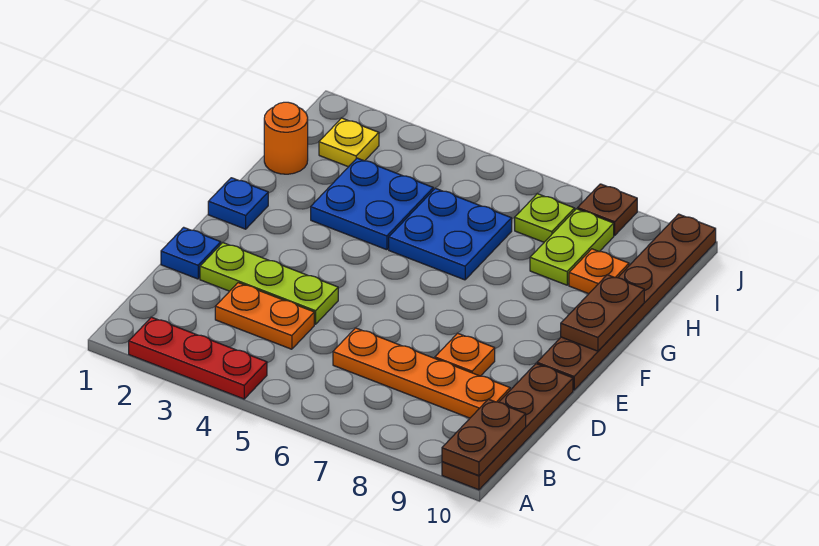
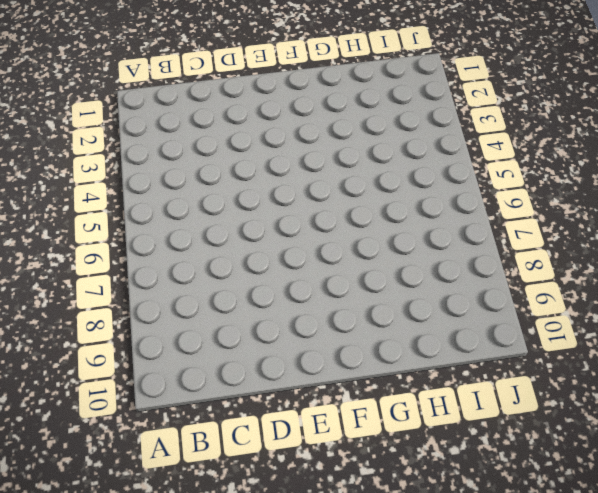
none -> red 1x3 plate [129,317,267,399]
none -> brown 1x4 plate [442,364,573,490]
none -> orange 1x2 plate [215,283,314,349]

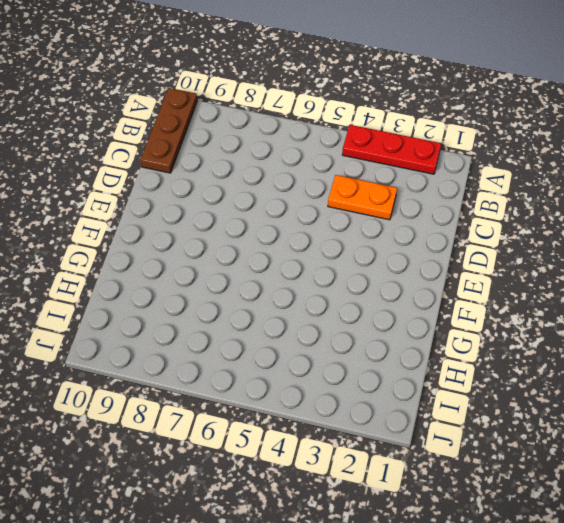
brown 1x3 plate [140,88,197,173] -> brown 1x4 plate [442,364,573,490]
none -> orange 1x4 plate [333,328,510,418]
none -> blue 1x1 plate [161,227,221,279]
none -> lime 1x3 plate [200,243,338,324]

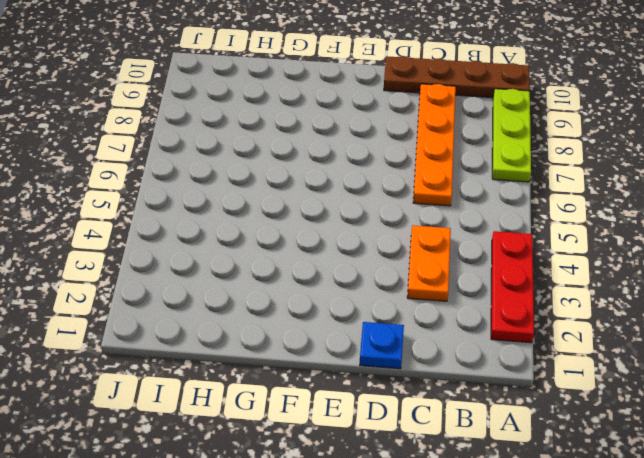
lime 1x3 plate [492,89,531,182] -> lime 1x3 plate moved to [200,243,338,324]
none -> orange 1x1 plate [435,333,495,376]
none -> brown 1x6 plate [537,214,716,390]
none -> blue 1x1 plate [208,178,268,229]

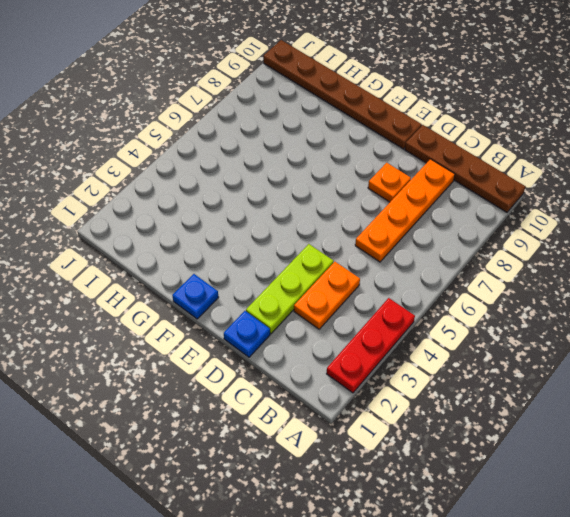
none -> blue 2x2 plate [311,158,433,250]
none -> blue 2x2 plate [389,188,512,280]
none -> orange 1x1 round brick [264,102,308,174]

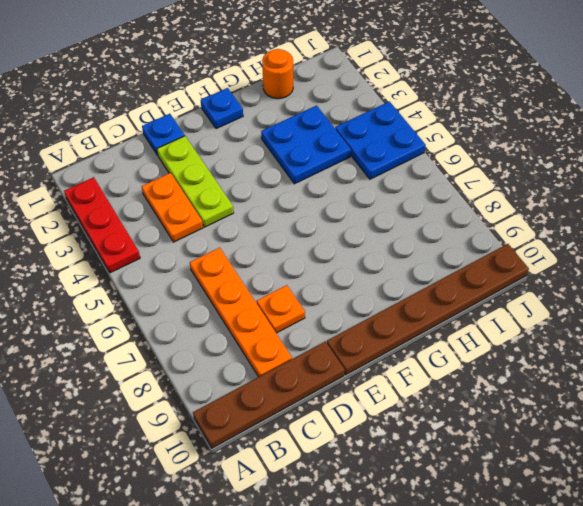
blue 2x2 plate [335,101,426,179] -> blue 2x2 plate moved to [389,188,512,280]
none -> lime 1x2 plate [530,209,614,285]
none -> orange 1x1 plate [569,249,629,294]
none -> yellow 1x1 plate [319,118,379,167]

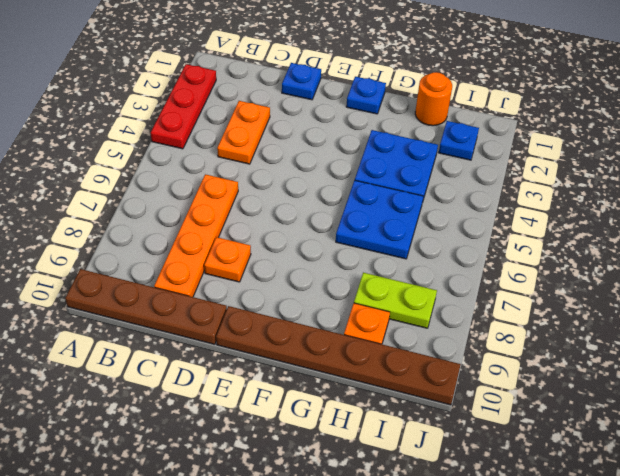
blue 1x1 plate [439,121,479,160] -> yellow 1x1 plate [319,118,379,167]
none -> lime 1x3 plate [200,243,338,324]
none -> lime 1x1 plate [515,194,575,242]
none -> brown 1x1 plate [578,184,637,235]

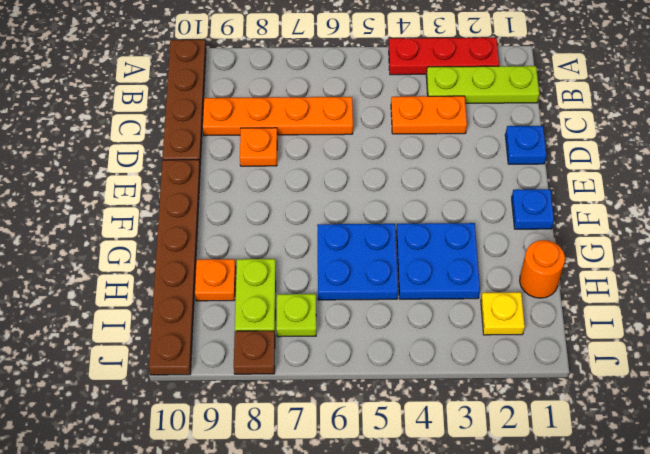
lime 1x3 plate [426,66,539,103] -> lime 1x3 plate moved to [200,243,338,324]
none -> brown 1x2 plate [442,399,526,476]
none -> brown 1x2 plate [561,275,644,351]

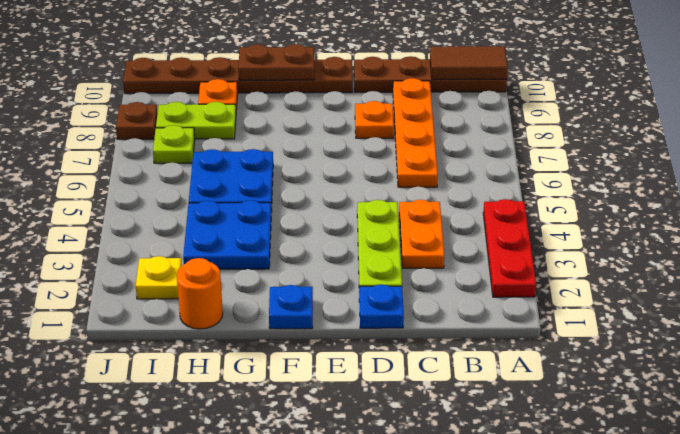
brown 1x2 tile [430,46,508,80] -> brown 1x2 plate [442,399,526,476]

